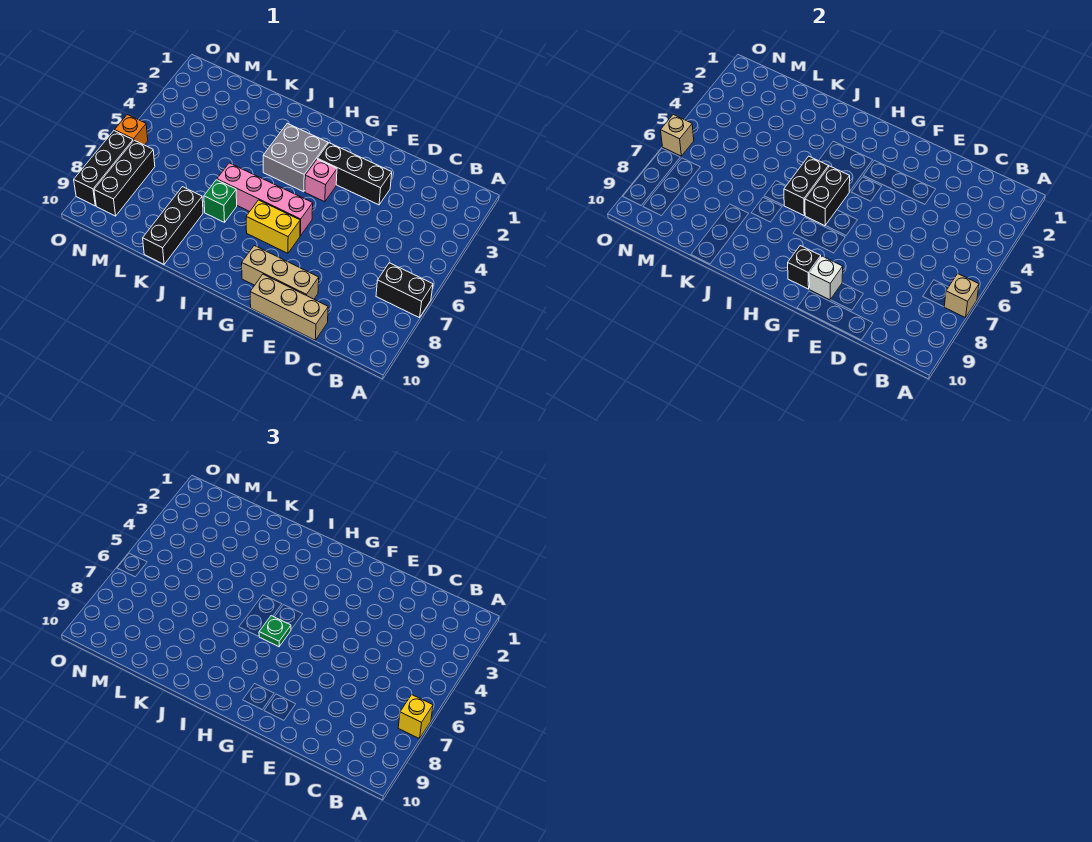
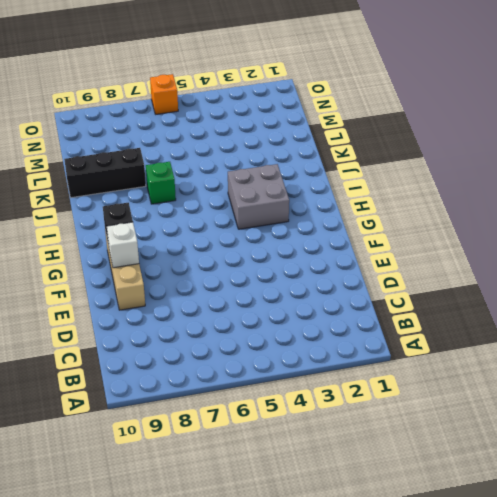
none -> black 1x2 brick [376,263,433,318]
none -> tan 1x3 brick [250,274,328,340]
none -> black 1x3 brick [318,143,392,205]

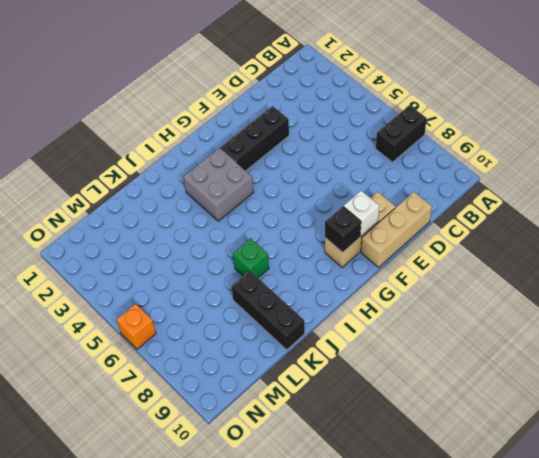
none -> pink 1x1 brick [305,159,337,202]
none -> pink 1x4 brick [217,163,313,236]
none -> yellow 1x2 brick [246,200,300,253]

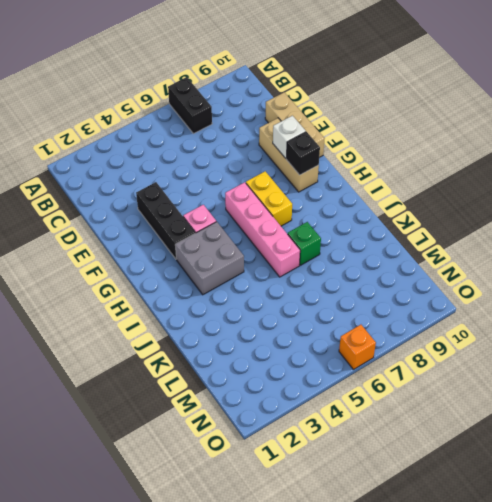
none -> black 1x3 brick [143,187,203,264]
none -> black 1x3 brick [94,140,155,216]
none -> black 1x3 brick [74,131,133,206]

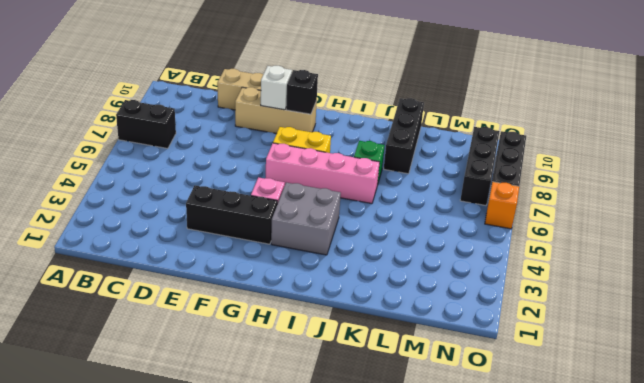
none -> tan 1x1 brick [944,274,979,318]
none -> black 1x2 brick [805,166,850,226]
none -> black 1x2 brick [784,156,829,215]

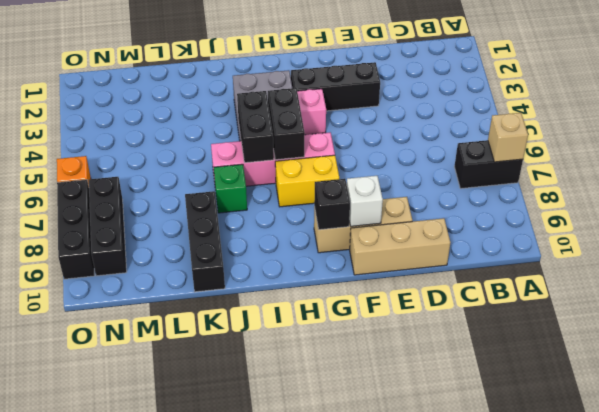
none -> tan 1x1 brick [661,115,694,156]
none -> yellow 1x1 brick [398,695,433,739]
none -> green 1x1 plate [259,616,291,647]

